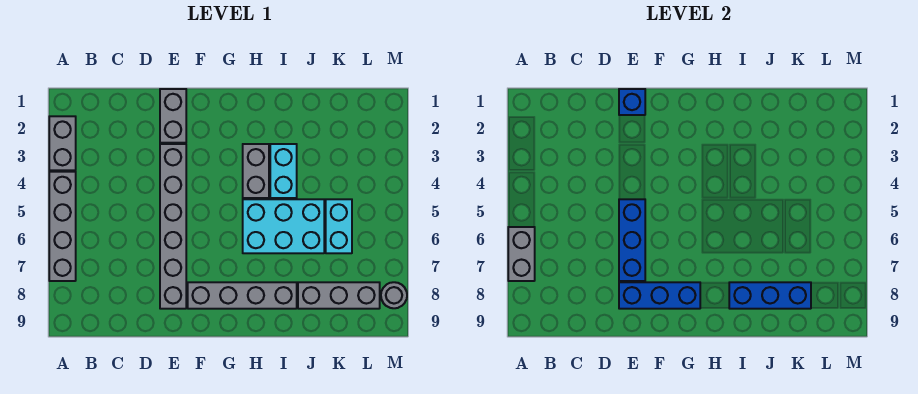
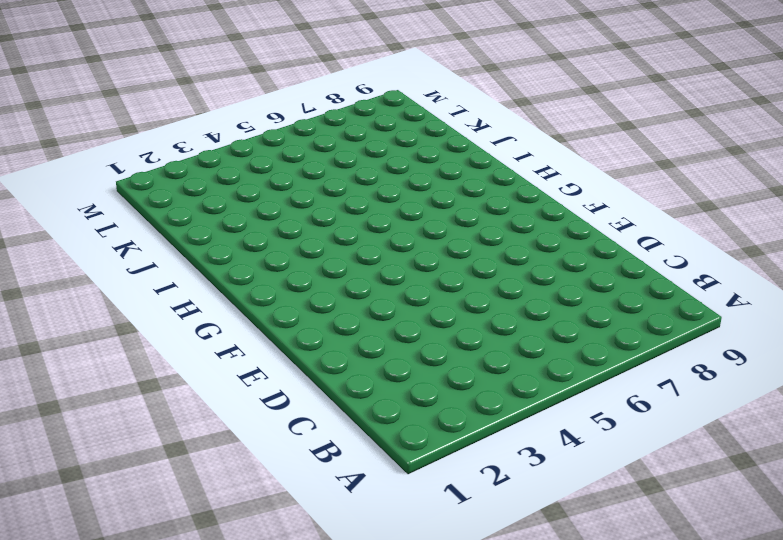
none -> grey 1x2 brick [49,116,76,170]
none -> grey 1x4 brick [49,172,76,281]
none -> grey 1x2 brick [160,89,186,143]

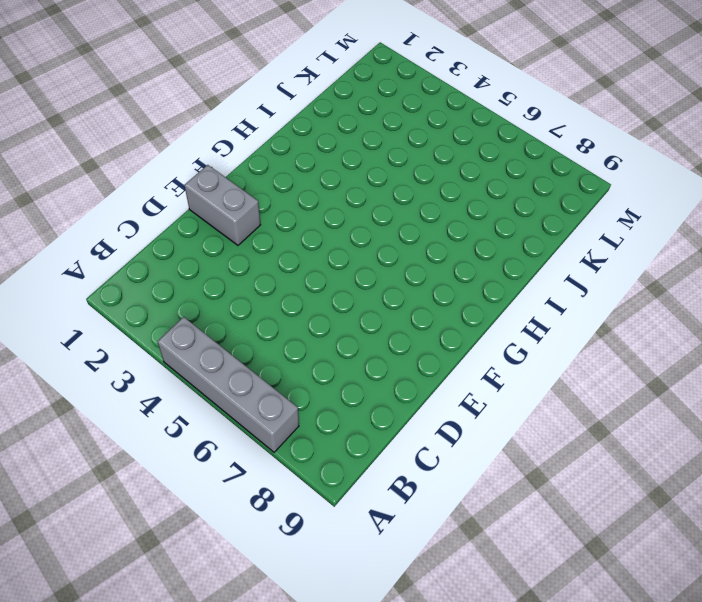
none -> grey 1x2 brick [49,116,76,170]
none -> grey 1x6 brick [160,144,186,309]
none -> grey 1x4 brick [188,282,297,309]

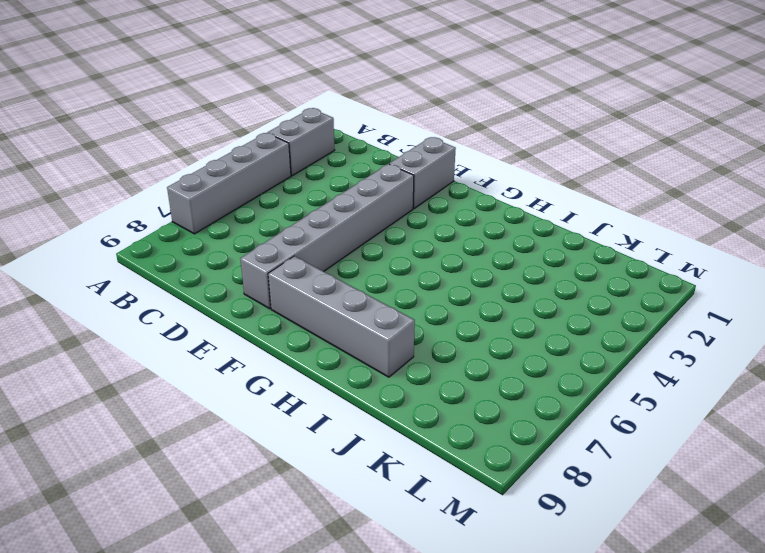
none -> grey 1x2 brick [243,144,269,198]
none -> cyan 2x3 brick [243,199,324,253]
none -> cyan 1x2 brick [270,144,297,198]

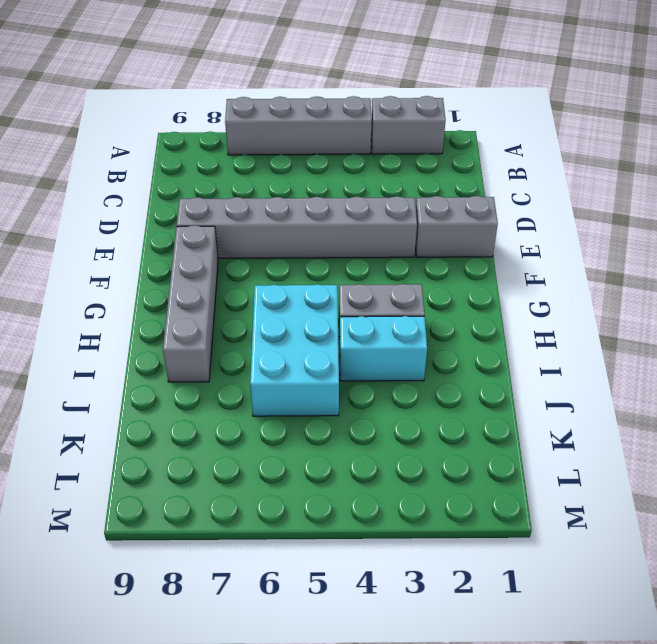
none -> grey 1x3 brick [298,282,380,309]
none -> cyan 1x2 brick [326,199,352,253]
none -> grey 1x1 round brick [381,282,407,308]

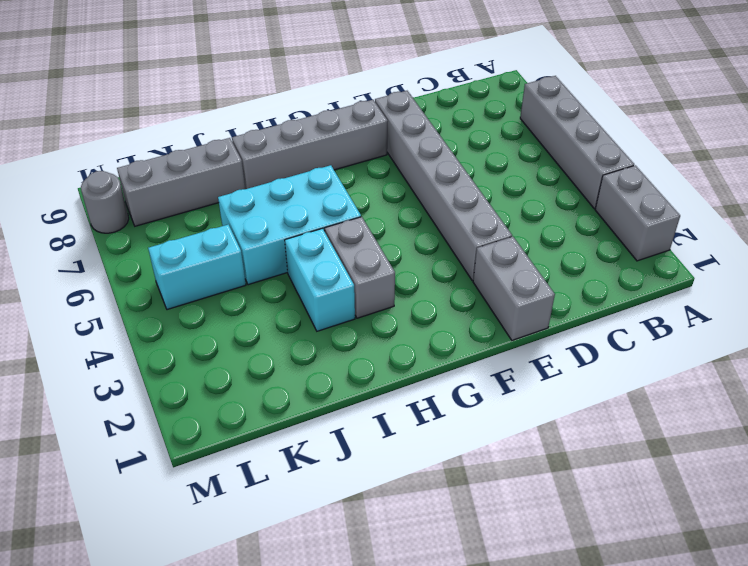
cyan 1x2 brick [148,224,246,310] -> cyan 1x2 brick turned to [326,199,352,253]
none -> grey 1x2 brick [508,227,535,281]
none -> blue 1x1 brick [619,89,645,115]
none -> blue 1x3 brick [619,199,645,281]

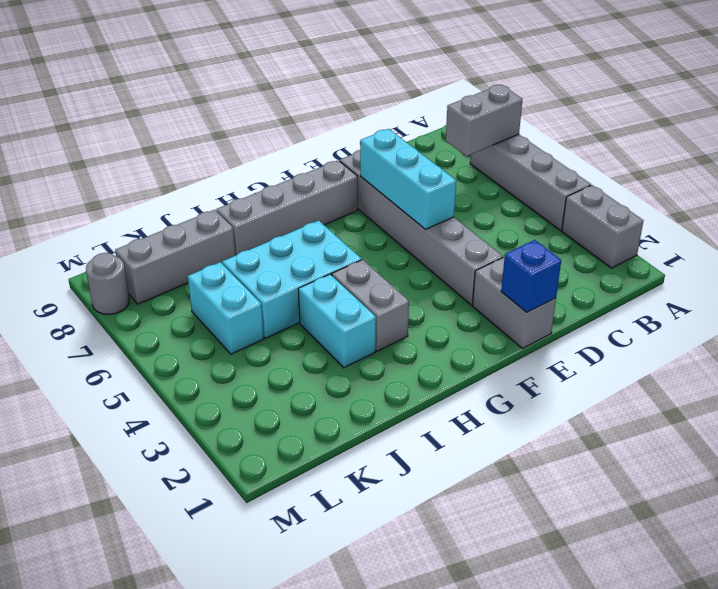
grey 1x2 brick [446,84,523,156] -> grey 1x2 brick turned to [508,227,535,281]
cyan 1x3 brick [360,129,456,229] -> blue 1x3 brick [619,199,645,281]
none -> blue 1x3 brick [619,282,700,309]
none -> blue 1x3 brick [729,282,811,309]

